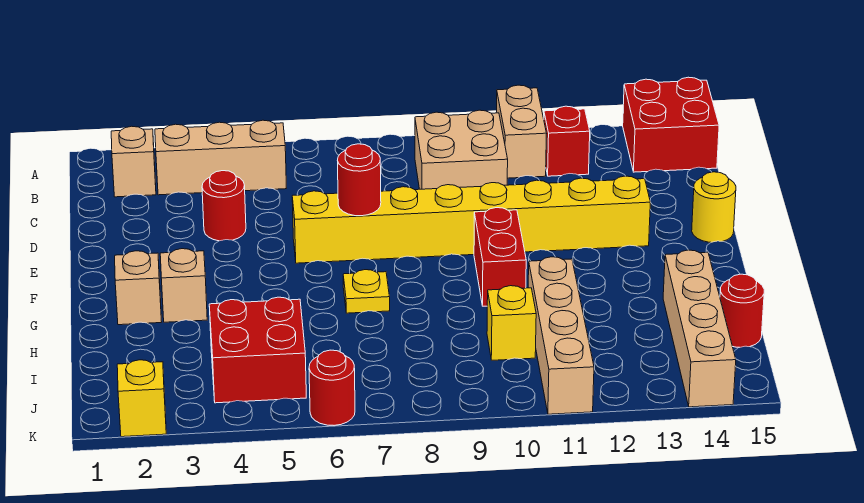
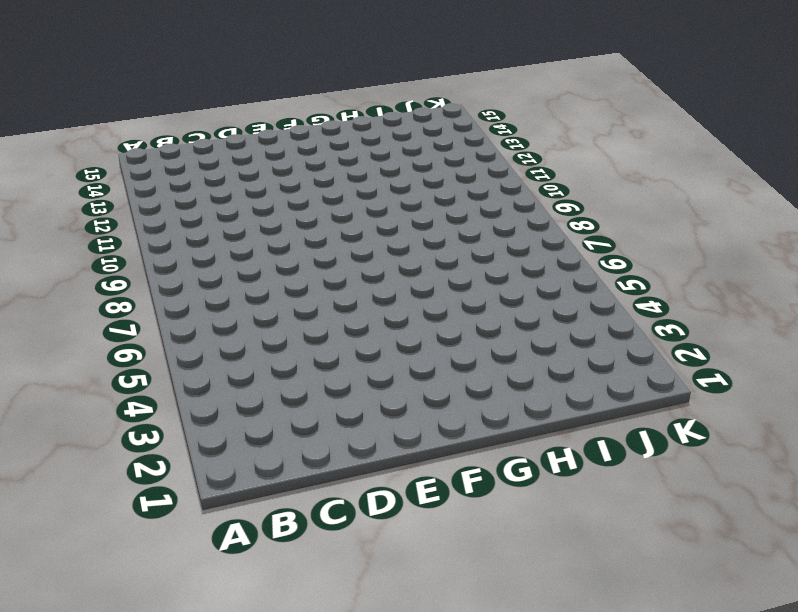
none -> tan 1x2 brick [496,85,547,178]
none -> red 2x2 brick [623,77,719,172]
none -> tan 1x1 brick [111,126,156,197]

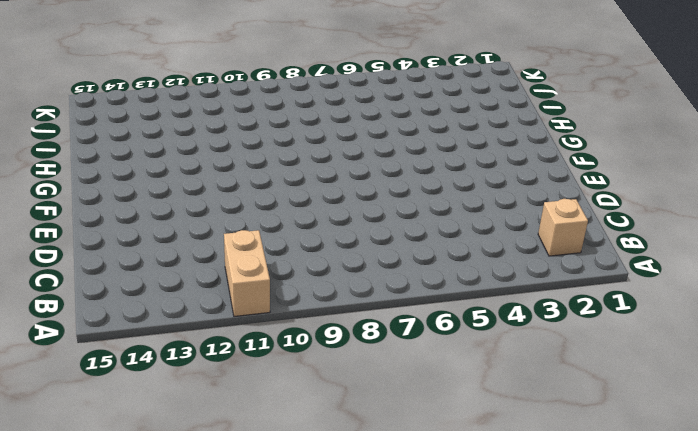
none -> red 2x2 brick [623,77,719,172]
none -> tan 1x3 brick [155,120,286,195]
none -> tan 2x2 brick [415,110,508,189]

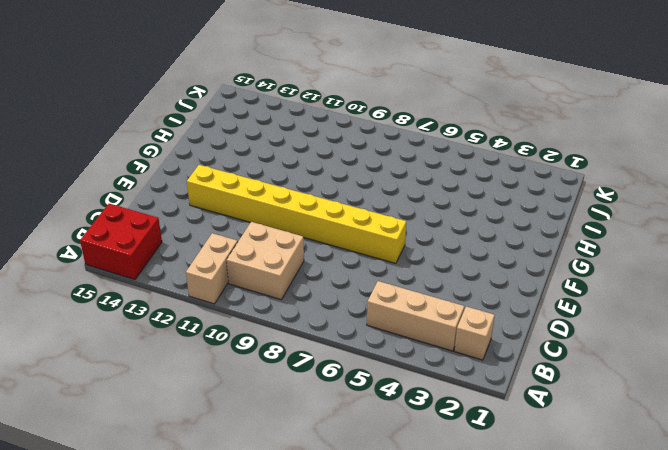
none -> red 1x1 brick [544,106,590,176]
none -> red 1x1 round brick [202,171,246,241]
none -> yellow 1x1 round brick [692,172,736,242]

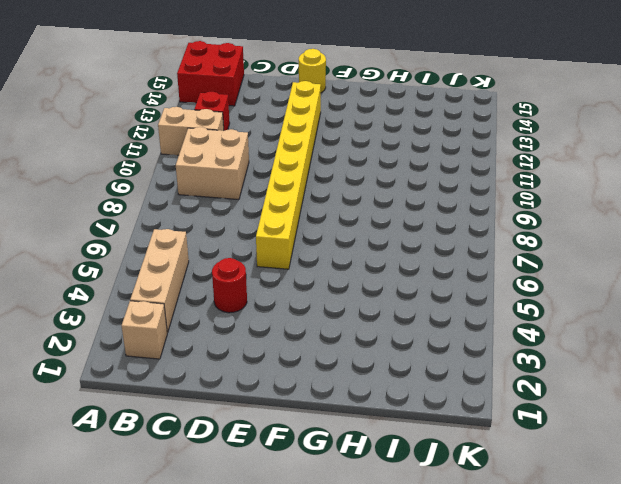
none -> red 1x2 brick [474,208,526,306]
none -> tan 1x1 brick [115,251,161,325]
none -> tan 1x1 brick [160,249,207,322]

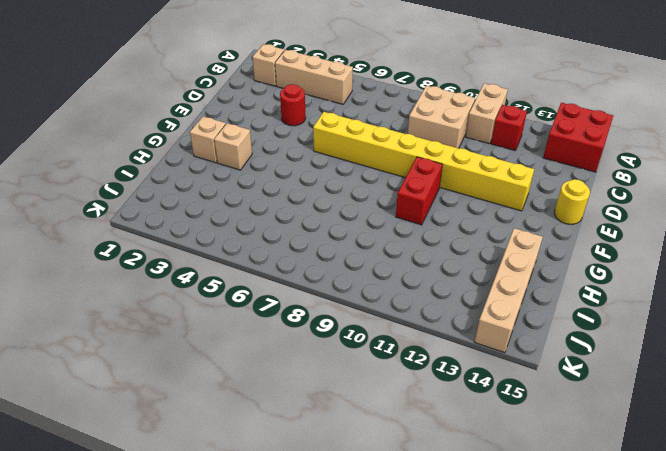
none -> yellow 1x1 plate [343,270,390,313]
none -> tan 1x4 brick [528,257,594,414]
none -> red 2x2 brick [209,297,306,403]

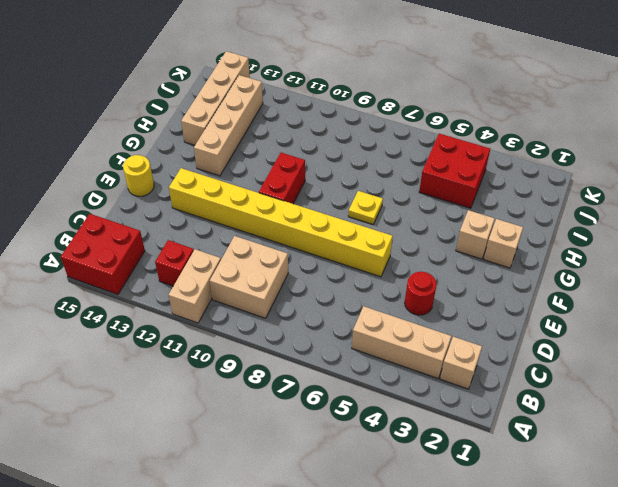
tan 1x4 brick [194,75,263,176] -> tan 1x4 brick moved to [528,257,594,414]
none -> yellow 1x1 brick [487,286,536,360]
none -> red 1x1 round brick [720,274,764,347]
none -> yellow 1x1 brick [117,360,166,437]

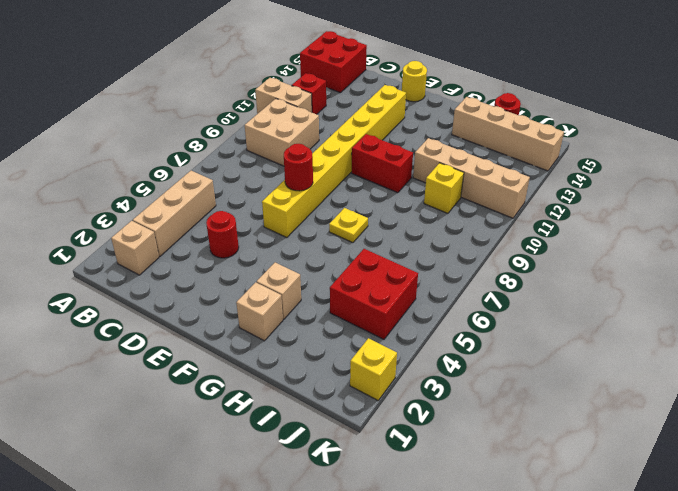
none -> red 1x1 round brick [309,350,355,425]

